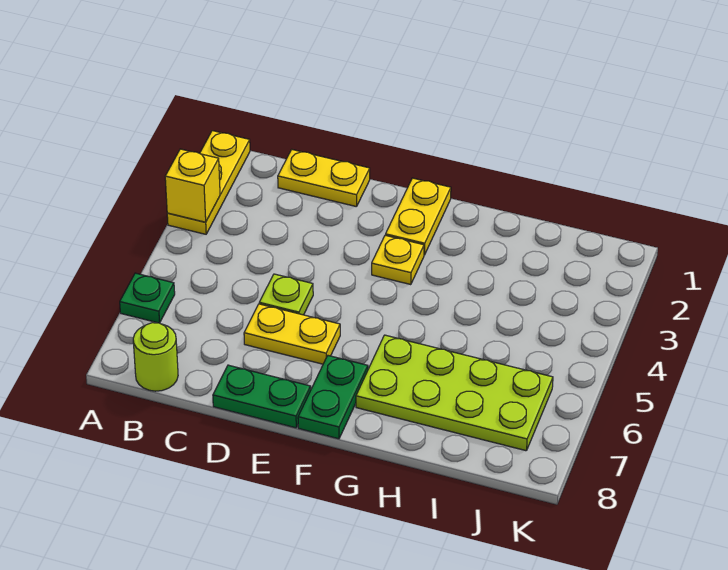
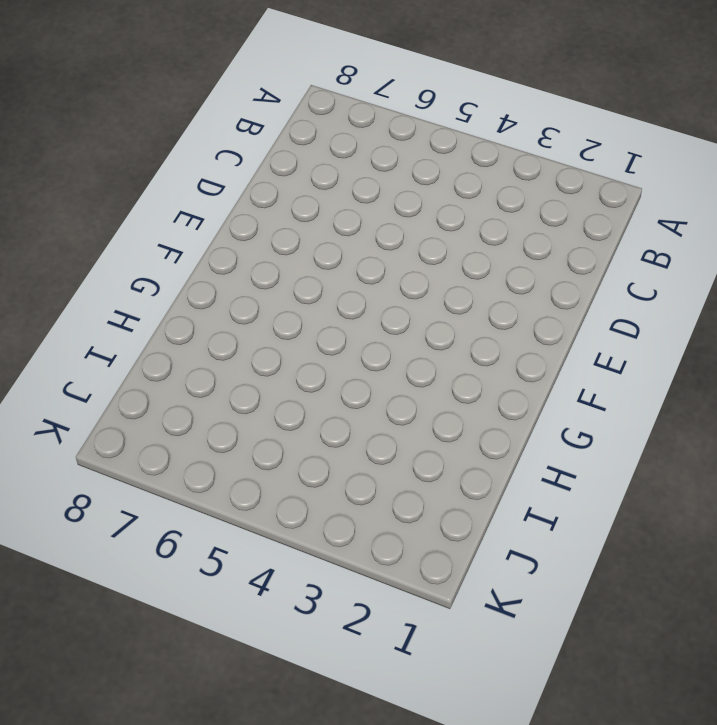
none -> yellow 1x3 plate [167,131,250,234]
none -> green 1x1 plate [120,273,175,323]
none -> lime 1x1 round brick [133,323,178,391]

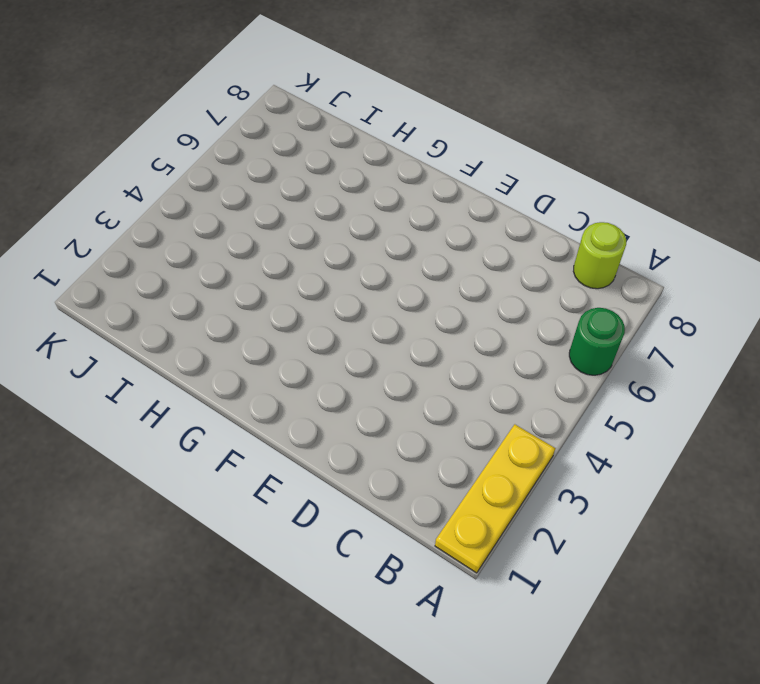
green 1x1 round brick [569,308,625,375] -> green 1x1 plate [120,273,175,323]
none -> yellow 1x2 plate [278,150,370,207]
none -> lime 1x1 plate [259,274,313,315]
none -> yellow 1x2 plate [244,304,340,364]

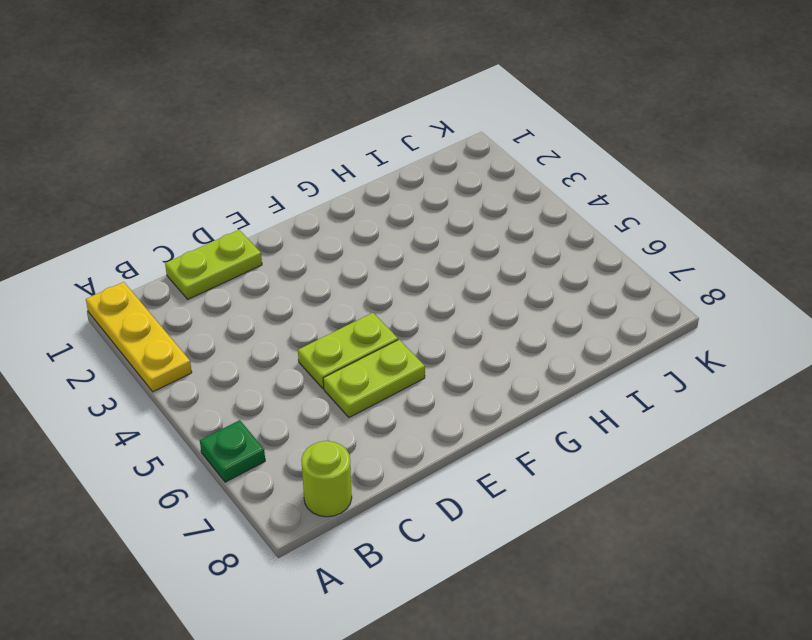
lime 1x2 plate [165,230,262,299] -> yellow 1x2 plate [278,150,370,207]
lime 1x2 plate [298,313,398,388] -> lime 1x1 plate [259,274,313,315]
lime 1x2 plate [323,340,425,417] -> yellow 1x2 plate [244,304,340,364]
none -> green 1x2 plate [213,365,311,428]
none -> yellow 1x2 plate [386,178,451,255]
none -> yellow 1x1 plate [372,235,424,285]

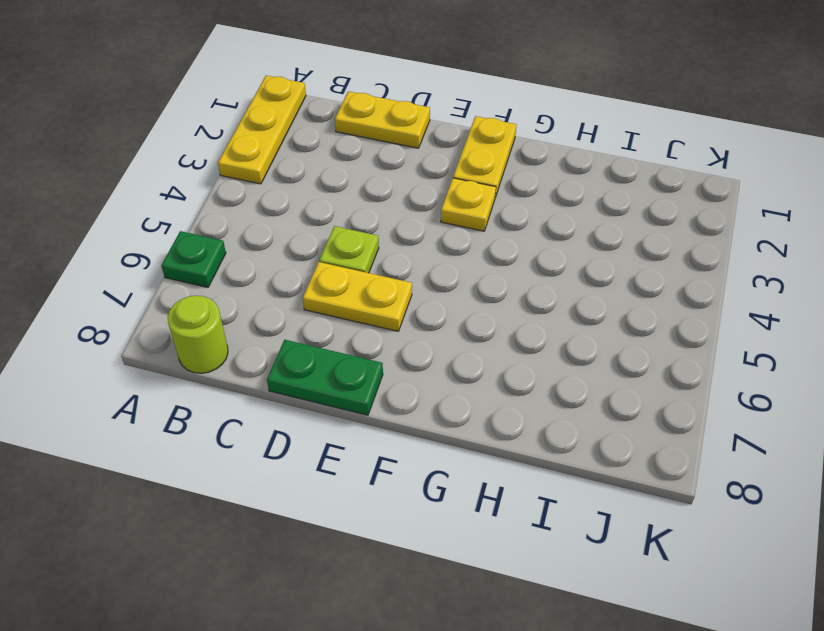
none -> green 1x2 plate [298,356,368,439]
none -> lime 2x4 plate [356,335,553,451]
none -> yellow 1x1 brick [165,149,220,222]

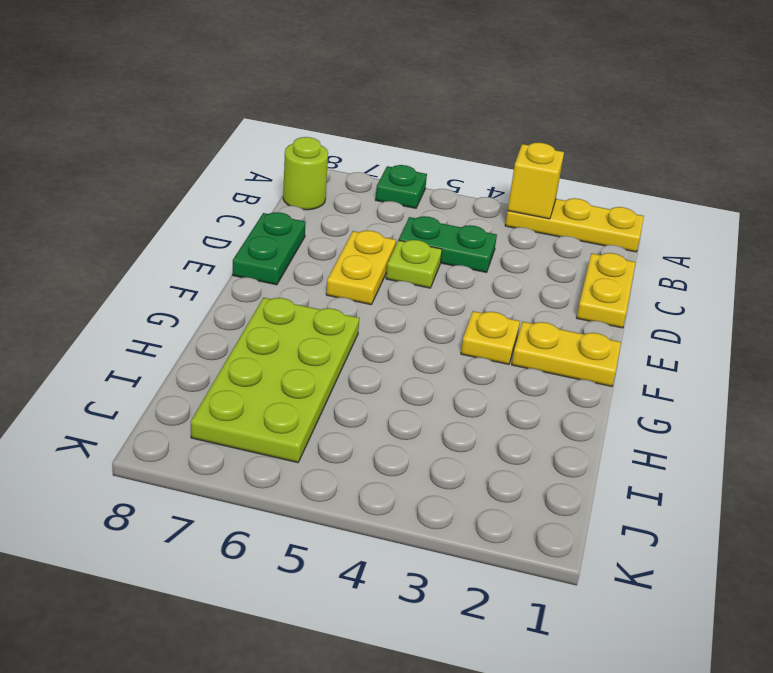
green 1x2 plate [399,216,497,272] -> green 1x2 plate moved to [298,356,368,439]

